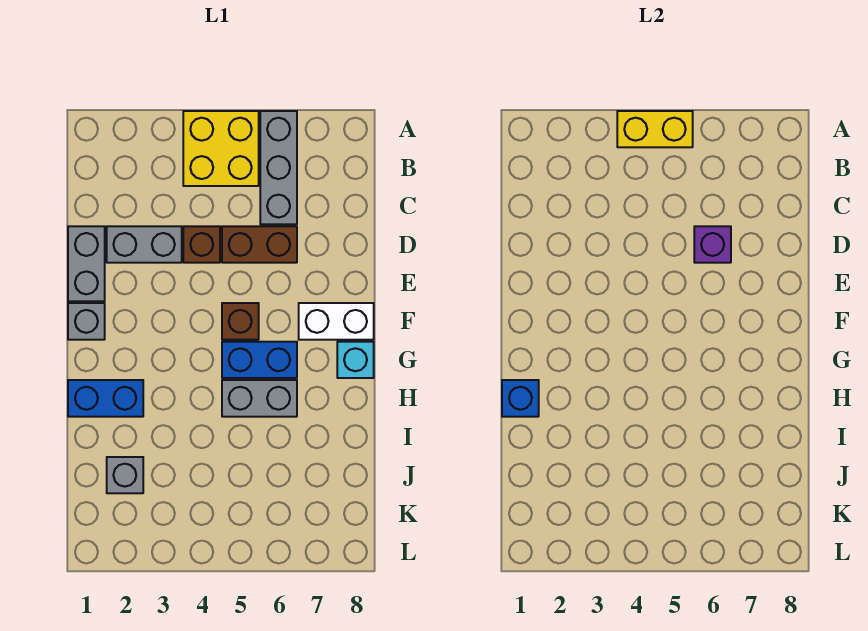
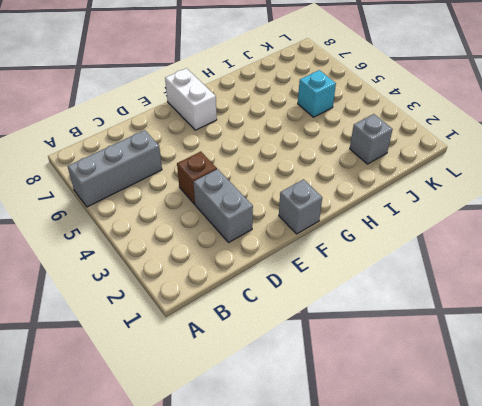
cyan 1x1 brick [298,70,336,117] -> cyan 1x1 brick moved to [337,342,374,378]
none -> yellow 2x2 brick [183,111,259,186]
none -> grey 1x2 brick [68,226,105,301]
none -> brown 1x2 brick [222,226,297,263]

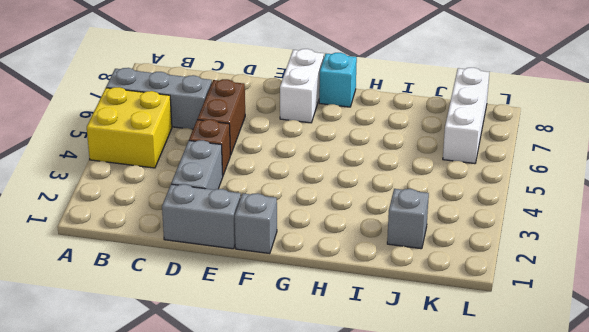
white 1x3 brick [443,68,489,164] -> none
none -> brown 1x1 brick [222,303,259,340]
none -> blue 1x2 brick [222,342,297,378]
none -> blue 1x2 brick [68,380,143,417]

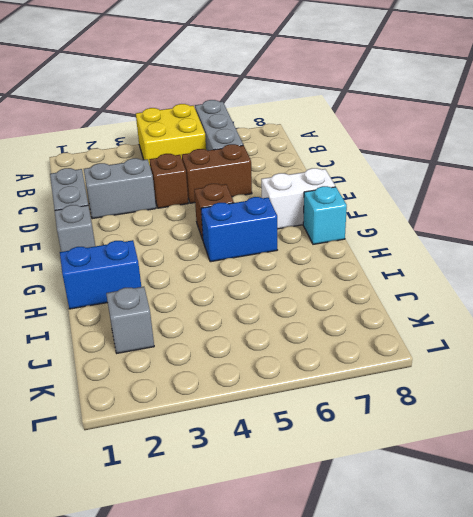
none -> grey 1x2 brick [222,380,297,417]
none -> yellow 1x2 brick [617,111,693,147]
none -> purple 1x1 brick [694,226,731,263]

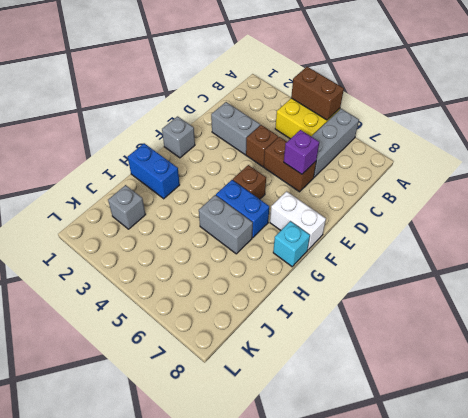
brown 1x2 brick [291,67,344,120] -> yellow 1x2 brick [617,111,693,147]
none -> grey 1x2 brick [68,226,105,301]
none -> blue 1x1 brick [502,380,539,417]

